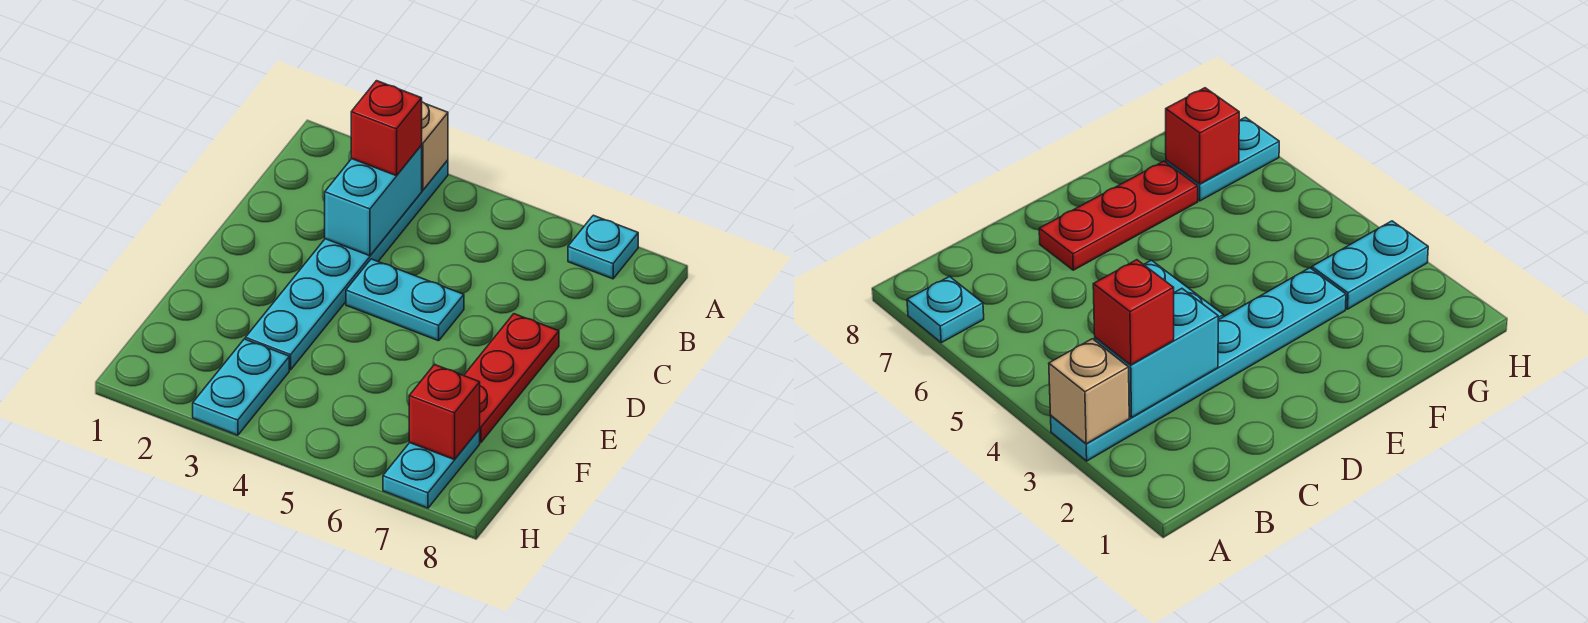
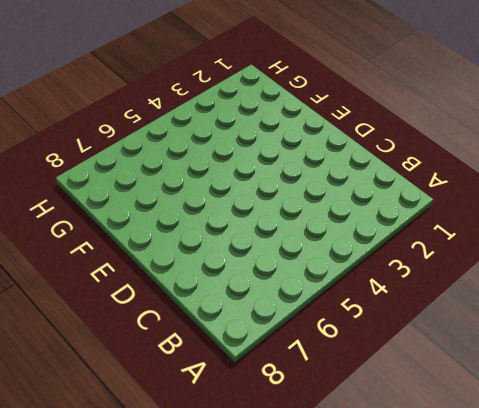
none -> cyan 1x6 plate [245,160,448,370]
none -> cyan 1x1 plate [568,215,638,279]

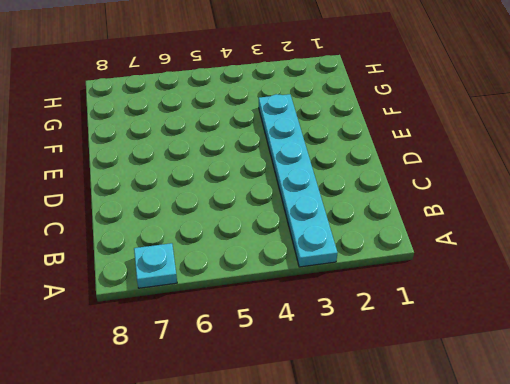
none -> cyan 1x2 plate [346,259,464,341]
none -> red 1x3 plate [464,314,559,443]

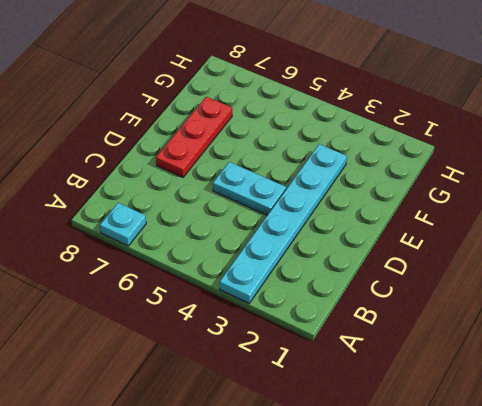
none -> cyan 1x2 plate [193,339,289,435]
none -> cyan 1x2 plate [383,429,480,508]

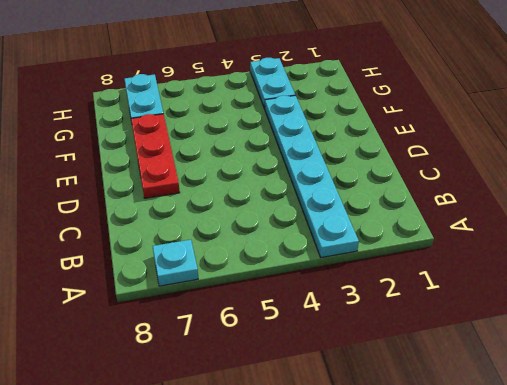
none -> cyan 1x2 plate [346,259,464,341]
none -> tan 1x1 brick [422,102,448,190]

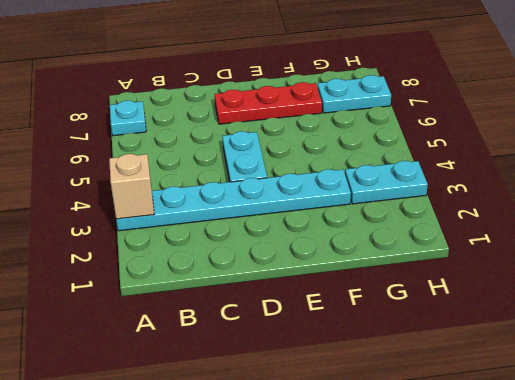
none -> cyan 1x2 brick [325,145,422,256]
none -> red 1x1 brick [409,365,480,460]

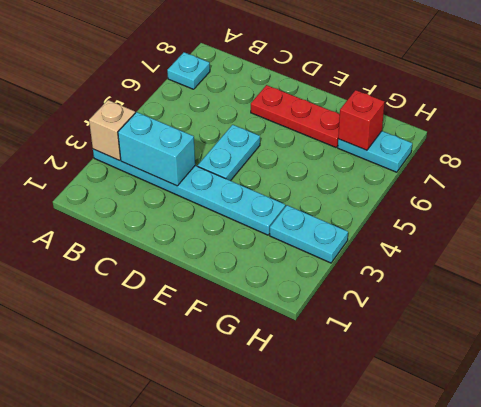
none -> red 1x1 brick [351,81,422,176]

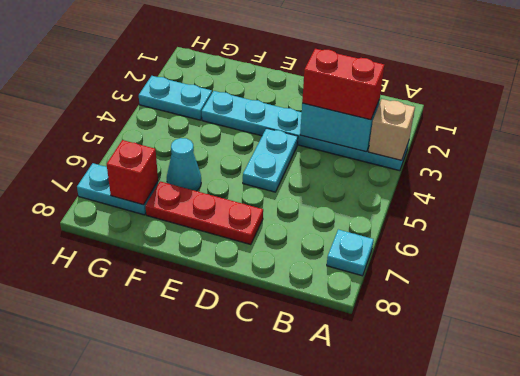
red 1x2 brick [302,49,384,120] -> red 1x1 brick [351,81,422,176]
cyan 1x1 cone [167,138,201,191] -> none

